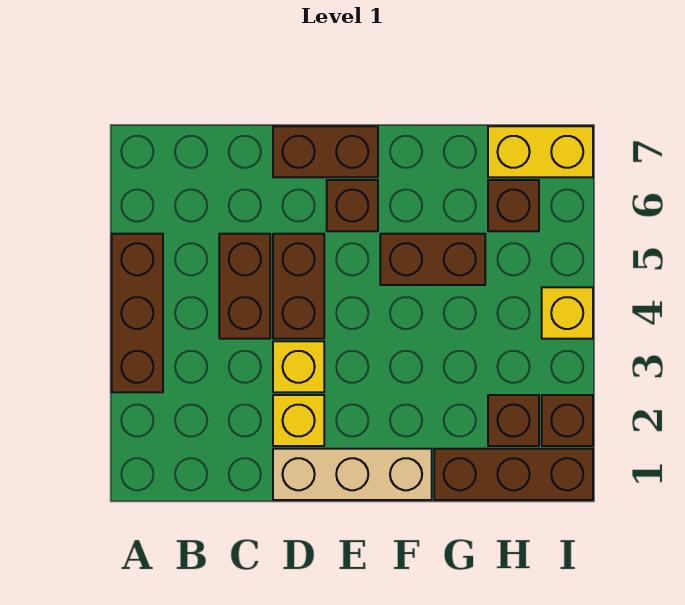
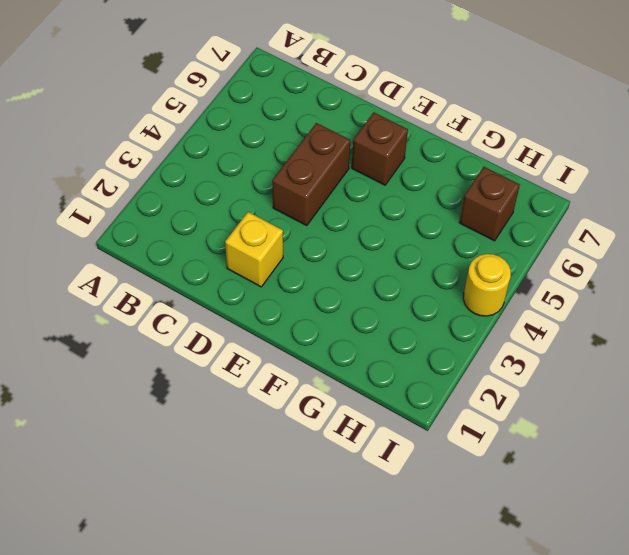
yellow 1x1 round brick [463,254,511,316] -> yellow 1x1 brick [542,287,593,339]
none -> brown 1x3 brick [112,234,163,392]
none -> brown 1x2 brick [219,234,270,339]
none -> tan 1x3 brick [273,449,432,500]

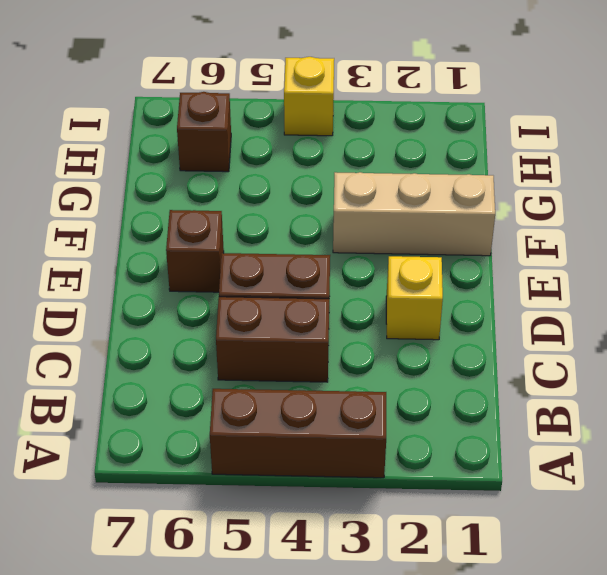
tan 1x3 brick [333,172,495,256] -> tan 1x3 brick turned to [273,449,432,500]
none -> yellow 1x1 brick [273,341,324,392]
none -> brown 1x2 brick [273,126,378,177]
none -> brown 1x2 brick [380,234,485,285]

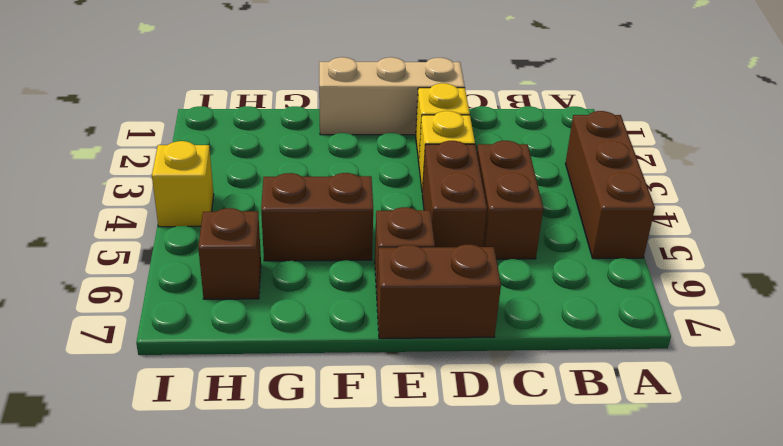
none -> brown 1x3 brick [434,449,593,500]
none -> brown 1x1 brick [488,395,539,446]
none -> yellow 1x2 brick [488,126,593,177]

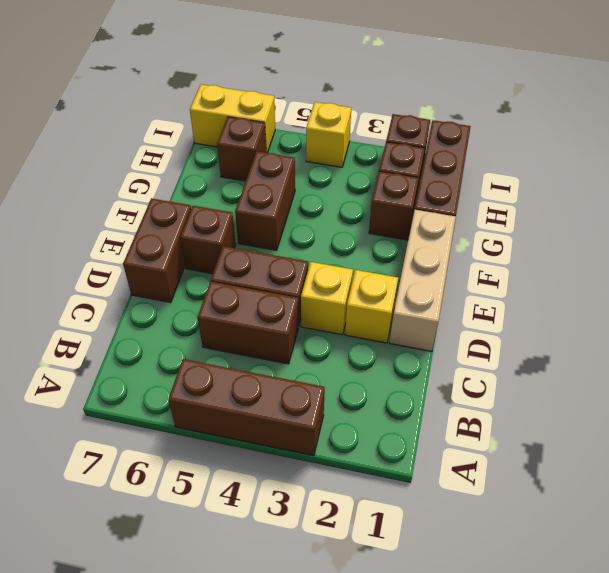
brown 1x1 brick [369,171,419,240] -> none
yellow 1x2 brick [190,84,275,153] -> yellow 1x2 brick turned to [488,126,593,177]

